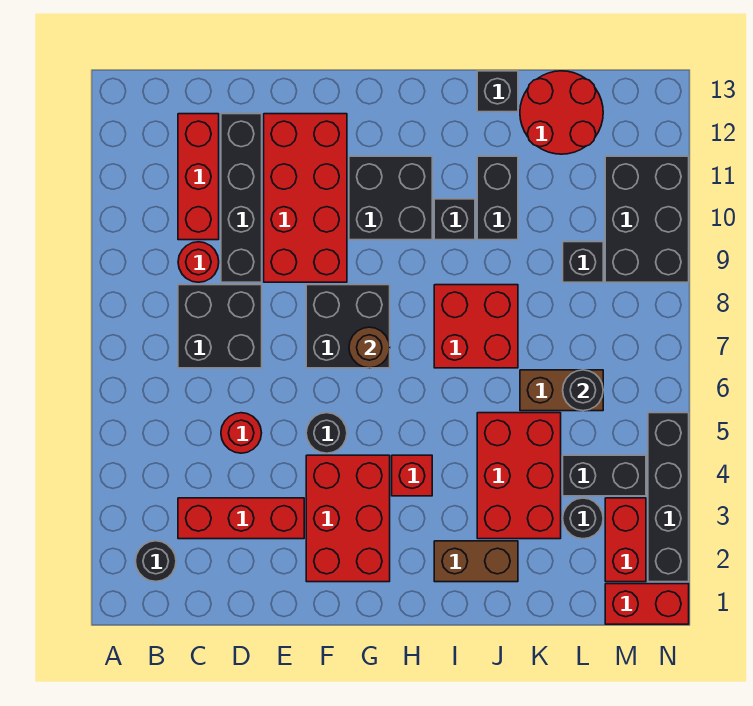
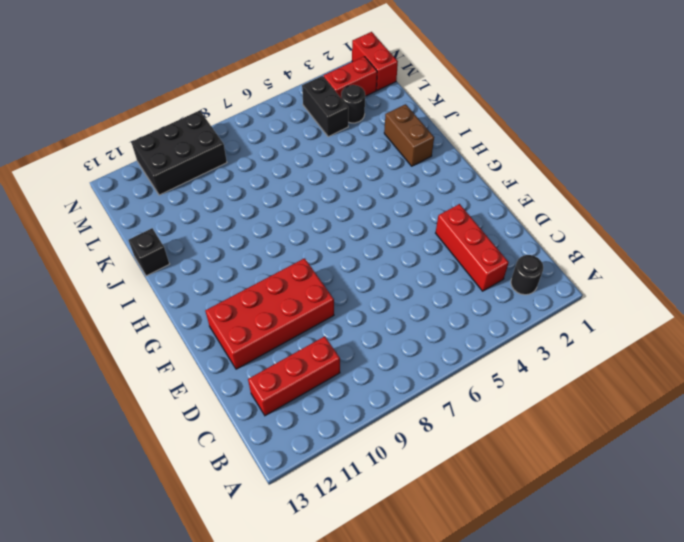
none -> black 2x2 brick [178,285,262,368]
none -> red 1x1 round brick [178,242,219,282]
none -> red 1x1 round brick [221,413,261,453]
none -> black 1x4 brick [221,114,262,282]

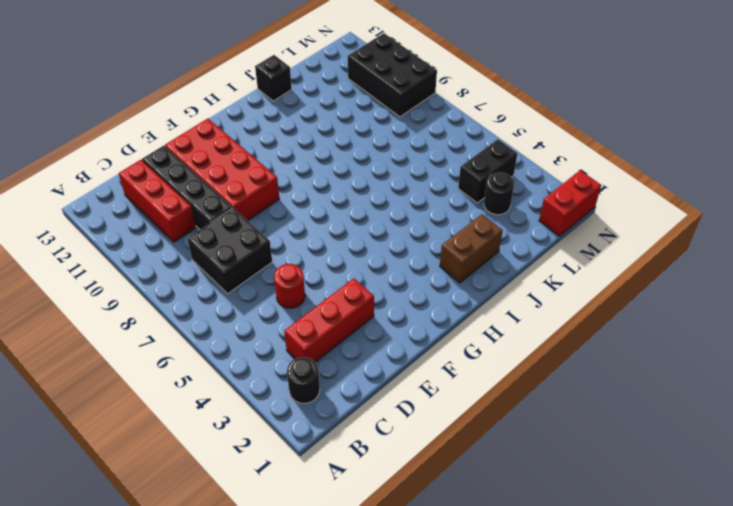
none -> red 1x1 round brick [178,242,219,282]
none -> red 2x3 brick [306,455,390,582]
none -> black 1x1 round brick [306,413,347,453]
none -> black 2x2 brick [306,285,390,368]

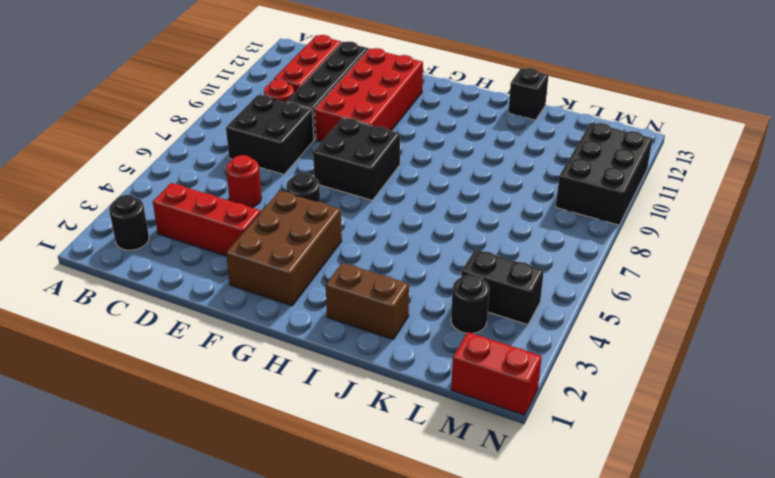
brown 2x3 brick [226,191,342,306] -> red 2x3 brick [306,455,390,582]
none -> black 2x2 brick [349,156,432,240]
none -> red 1x1 brick [392,455,432,496]
none -> red 2x2 brick [434,285,518,368]
none -> black 1x1 brick [434,199,475,240]

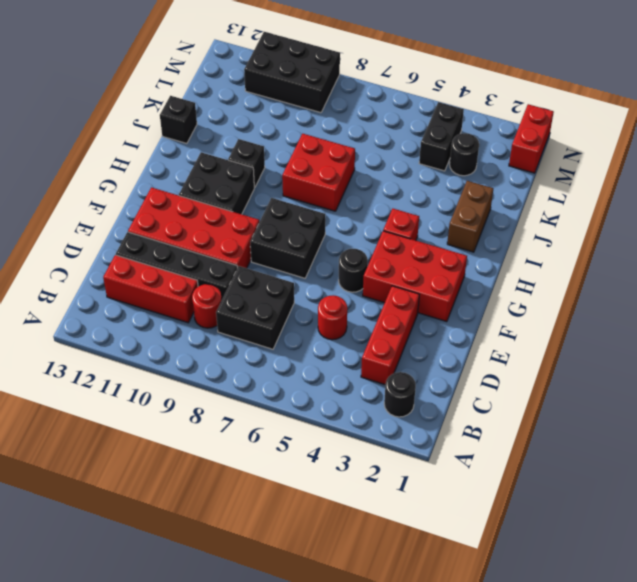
none -> red 2x3 brick [477,413,561,539]
none -> black 1x2 brick [477,156,518,240]
none -> brown 1x2 brick [520,370,603,411]
none -> red 2x2 round brick [520,71,603,154]

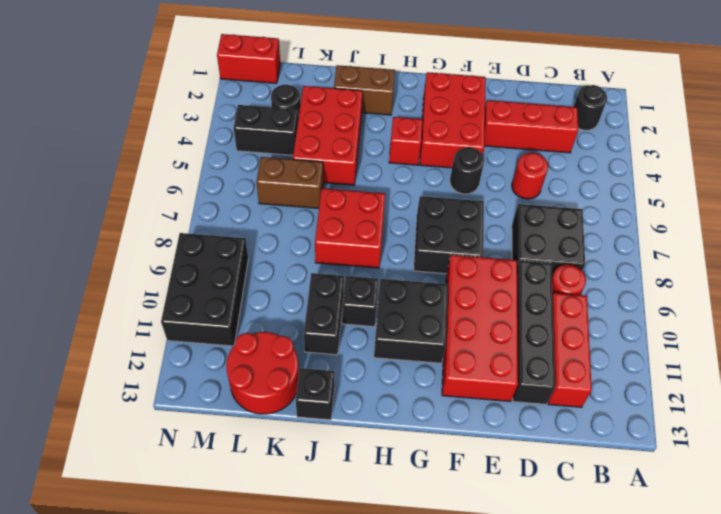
none -> black 1x1 brick [563,242,603,282]
none -> red 1x2 brick [605,498,646,582]
none -> black 1x4 brick [648,413,689,582]
none -> brown 1x1 round brick [349,327,390,368]

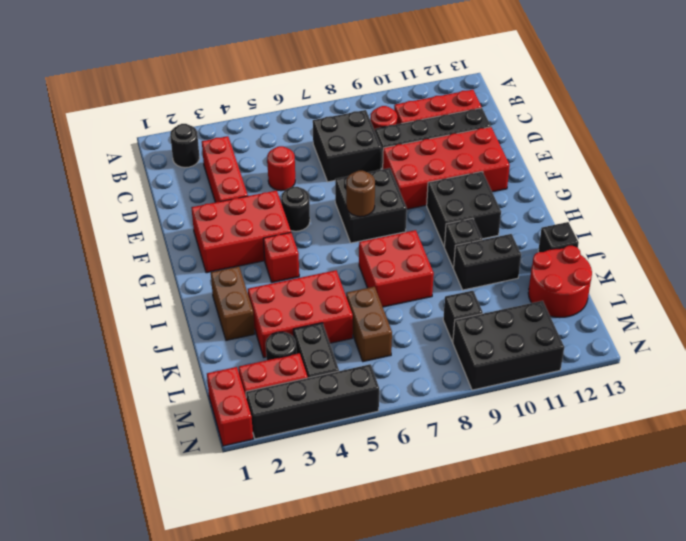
none -> black 1x1 round brick [563,370,603,411]

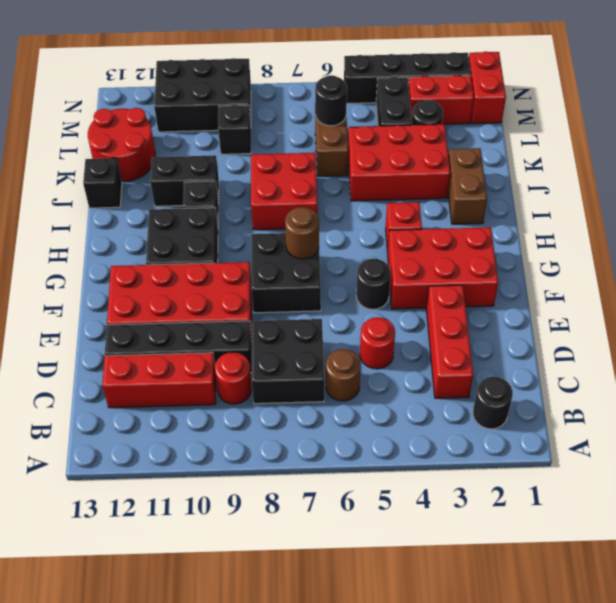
brown 1x1 round brick [326,349,361,401] -> none

